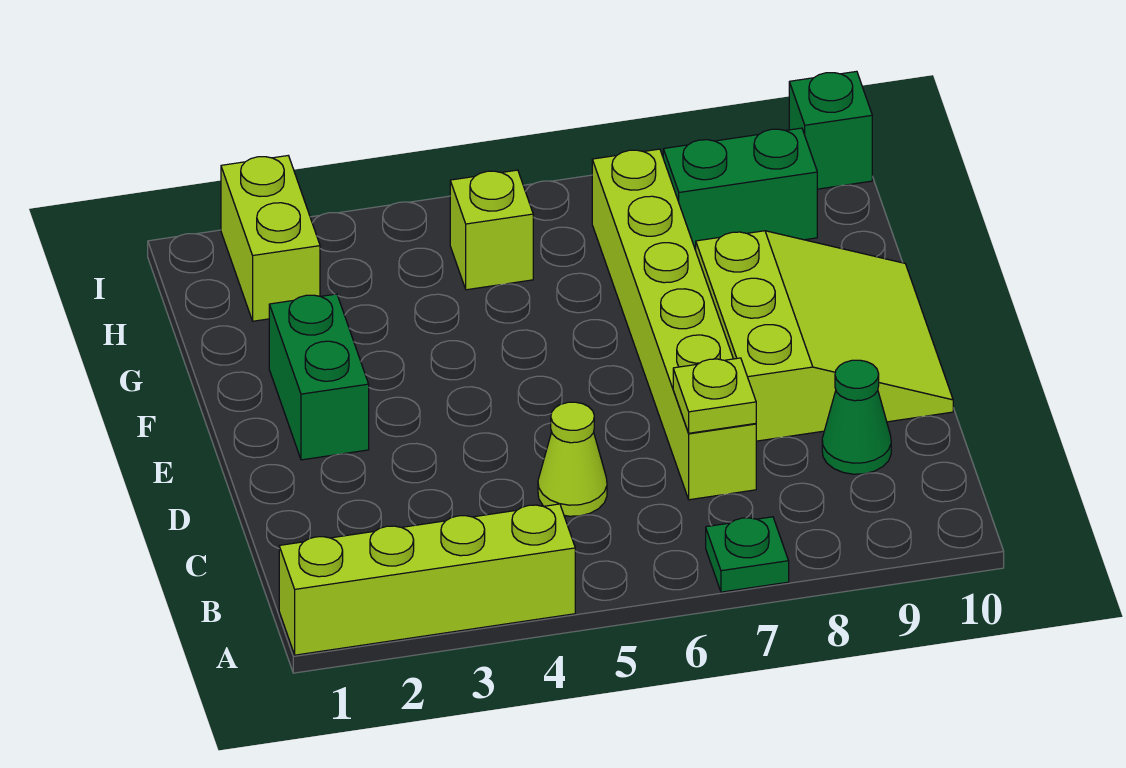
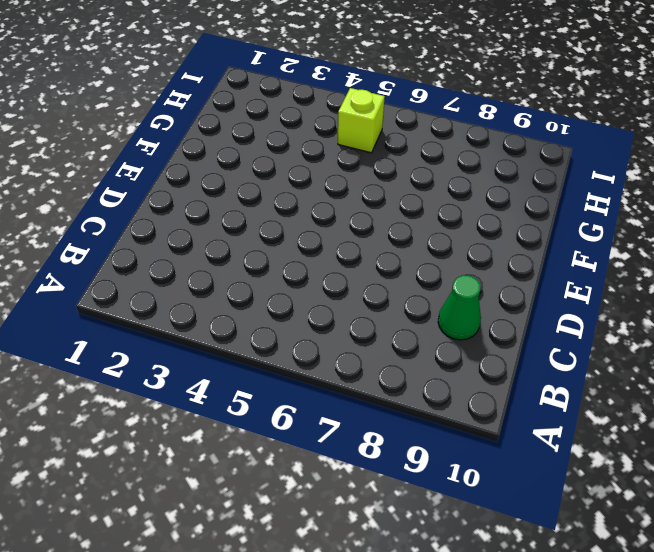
none -> lime 1x4 brick [279,504,575,655]
none -> green 1x1 plate [706,517,789,592]
none -> lime 1x1 cone [538,402,607,516]

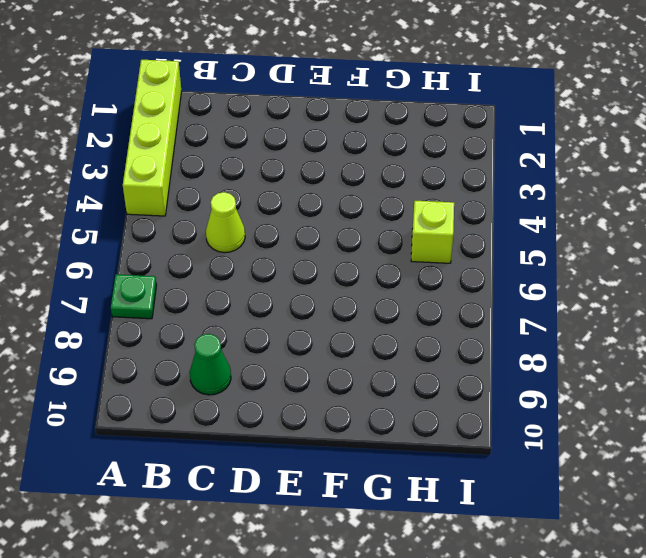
none -> lime 1x6 brick [592,149,756,500]
none -> lime 3x3 slope [696,231,953,441]
none -> green 1x2 brick [269,294,369,460]

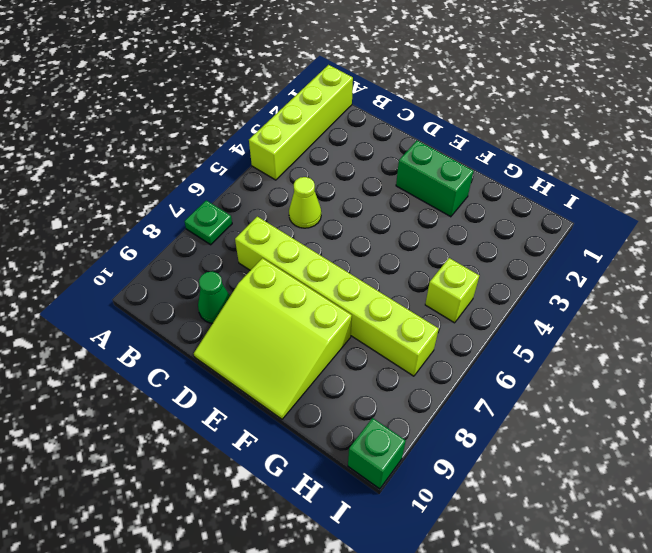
none -> lime 1x2 brick [221,156,320,321]
none -> green 1x2 brick [663,128,817,250]
none -> lime 1x1 plate [673,358,756,433]

